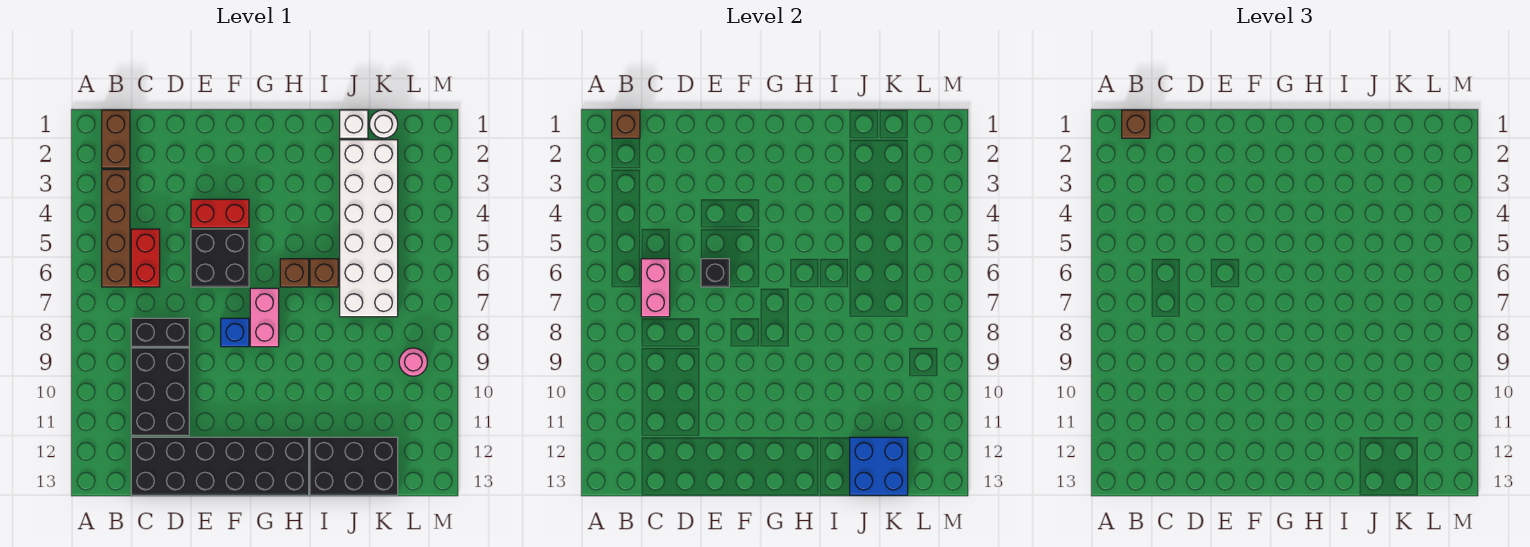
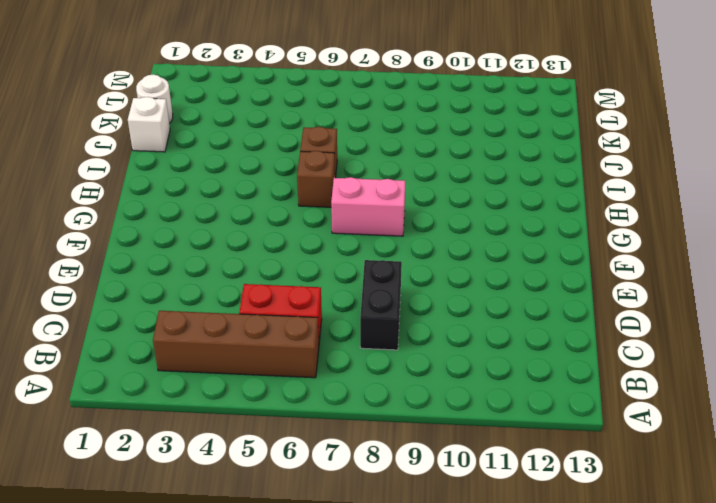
none -> brown 1x2 brick [102,110,130,168]
none -> black 2x3 brick [131,348,189,436]
none -> black 2x6 brick [131,437,309,495]

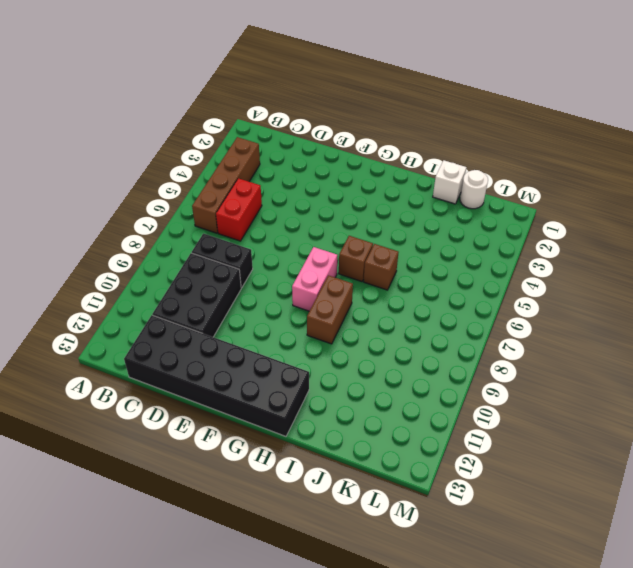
brown 1x2 brick [307,275,353,344] -> brown 1x2 brick moved to [102,110,130,168]
none -> red 1x2 brick [191,199,249,228]
none -> black 2x2 brick [191,229,249,287]
none -> blue 1x1 brick [221,318,249,347]

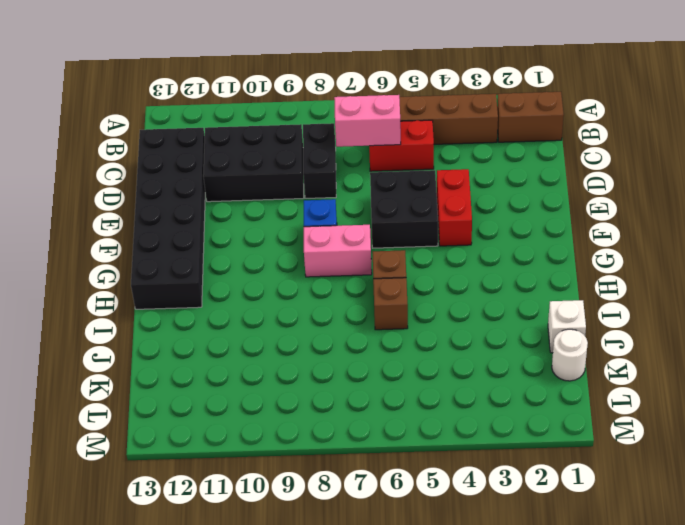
none -> black 2x3 brick [310,437,398,495]
none -> white 2x6 brick [340,140,398,317]
none -> pink 1x1 round brick [399,348,427,376]

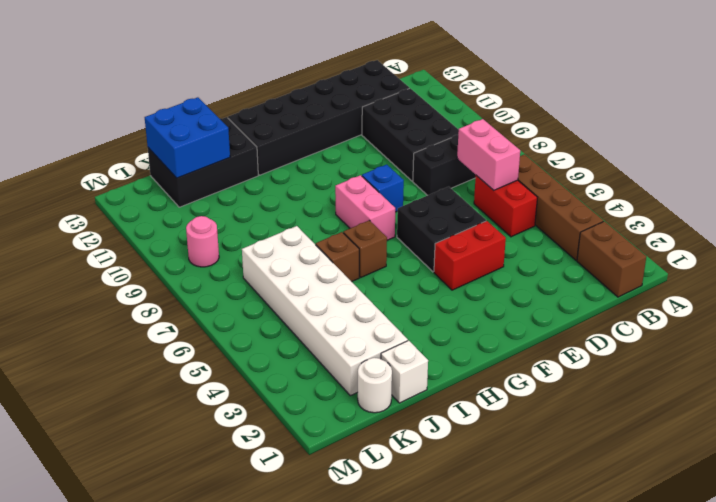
none -> brown 1x1 brick [612,110,640,138]
none -> black 1x1 brick [701,259,729,287]
none -> brown 1x1 brick [1122,110,1150,138]

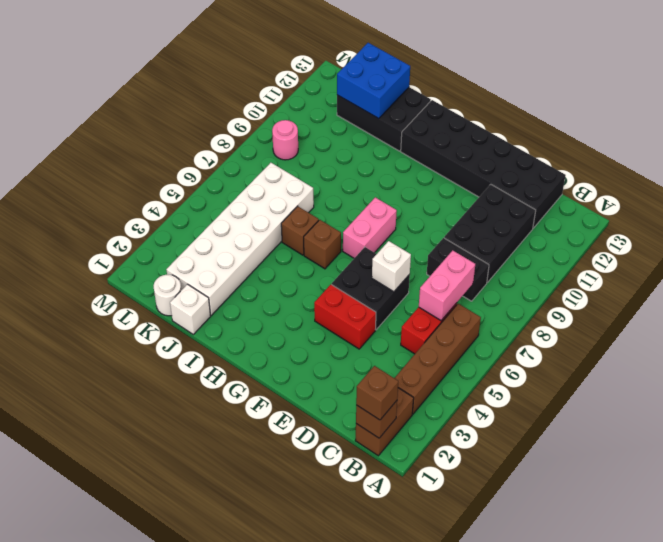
white 1x1 brick [372,241,411,292] -> black 1x1 brick [701,259,729,287]
none -> blue 1x1 brick [221,318,249,347]

